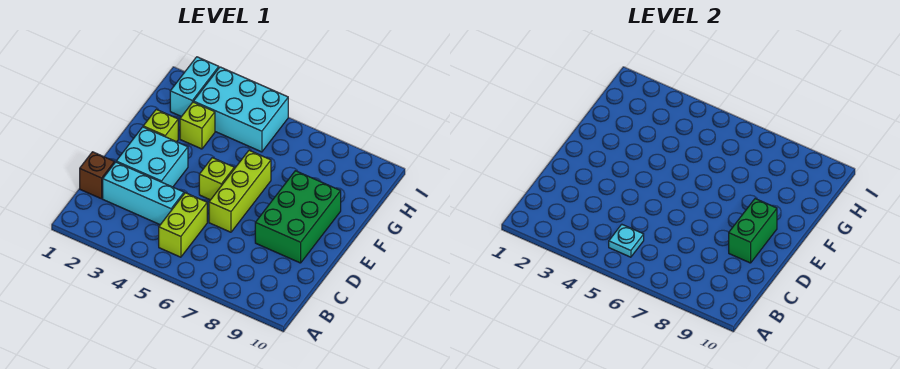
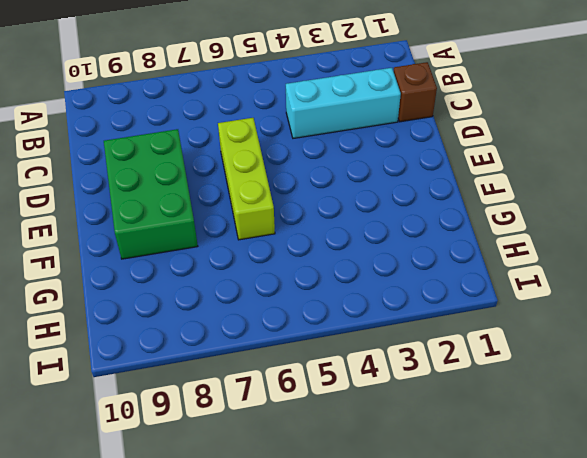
none -> lime 1x2 brick [159,193,207,257]
none -> cyan 2x2 brick [116,127,188,187]
none -> lime 1x1 brick [199,158,234,200]

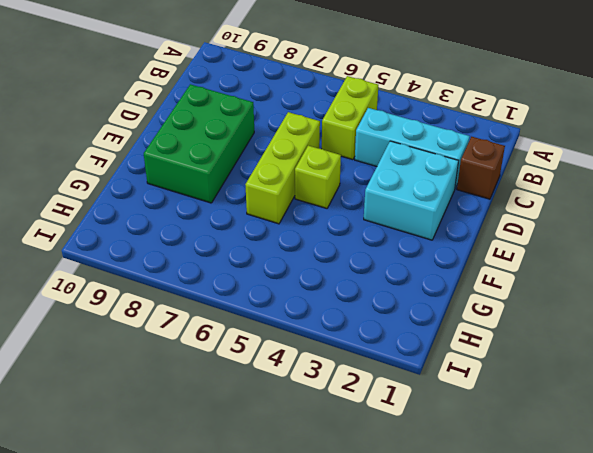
none -> lime 1x1 brick [143,109,178,142]
none -> lime 1x1 brick [180,102,215,149]
none -> cyan 1x2 brick [170,57,219,117]

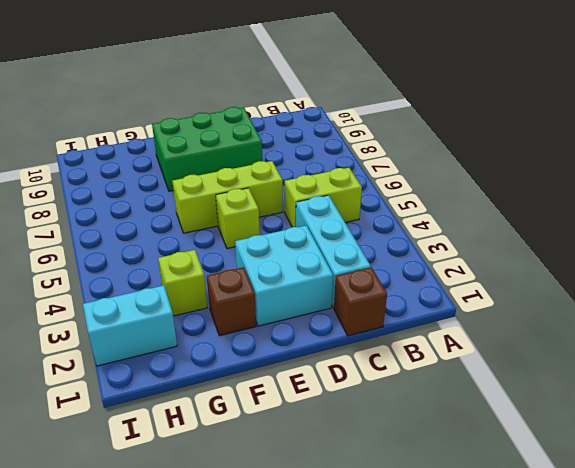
brown 1x1 brick [207,267,256,336] -> lime 1x1 brick [143,109,178,142]
none -> cyan 2x3 brick [193,67,288,152]
none -> cyan 1x1 plate [609,224,644,257]
none -> green 1x2 brick [729,199,777,263]

